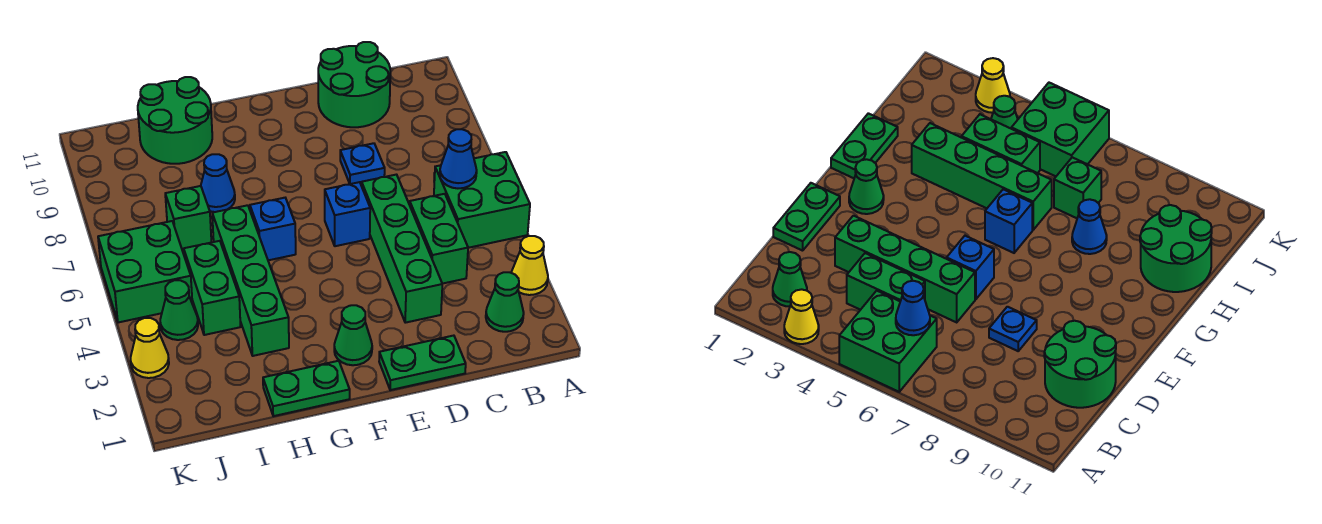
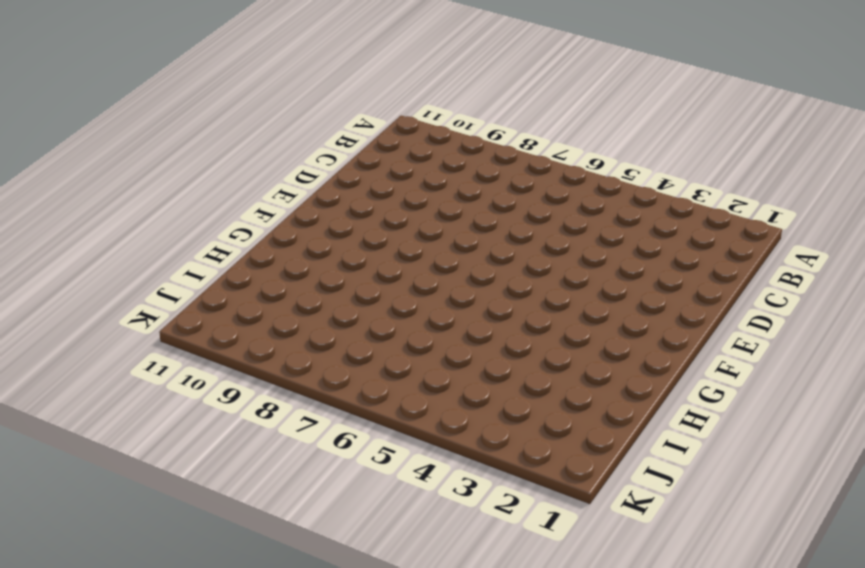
none -> yellow 1x1 cone [512,236,548,295]
none -> green 2x2 brick [434,152,530,248]
none -> green 1x1 cone [486,272,524,332]

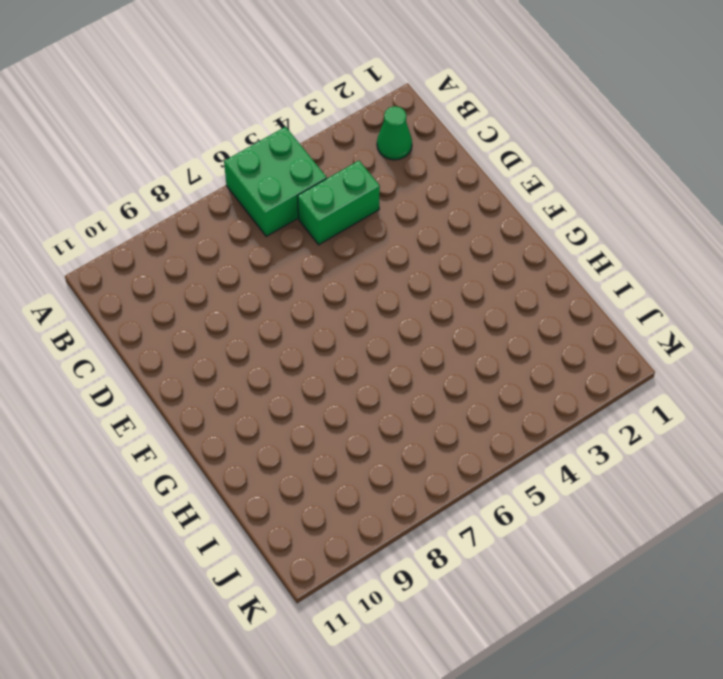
none -> yellow 1x1 cone [512,236,548,295]
none -> green 2x2 round brick [318,42,390,127]
none -> green 1x2 plate [379,336,466,390]

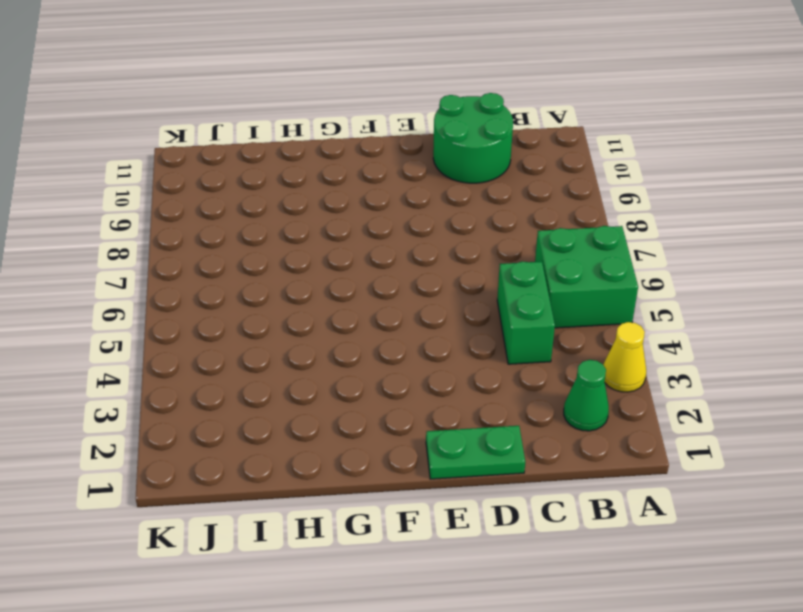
none -> green 1x4 brick [362,175,442,323]
none -> blue 1x1 plate [340,143,385,184]
none -> blue 1x1 brick [325,182,370,246]

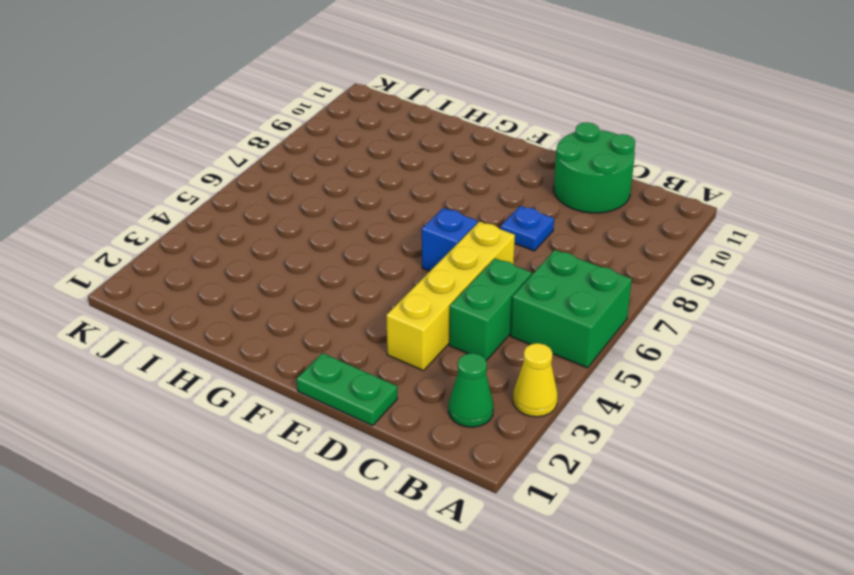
yellow 1x4 brick [386,221,515,371] -> green 1x4 brick [362,175,442,323]
none -> green 1x1 cone [334,305,372,365]
none -> green 1x2 plate [263,361,350,416]
none -> blue 1x1 brick [250,198,296,260]

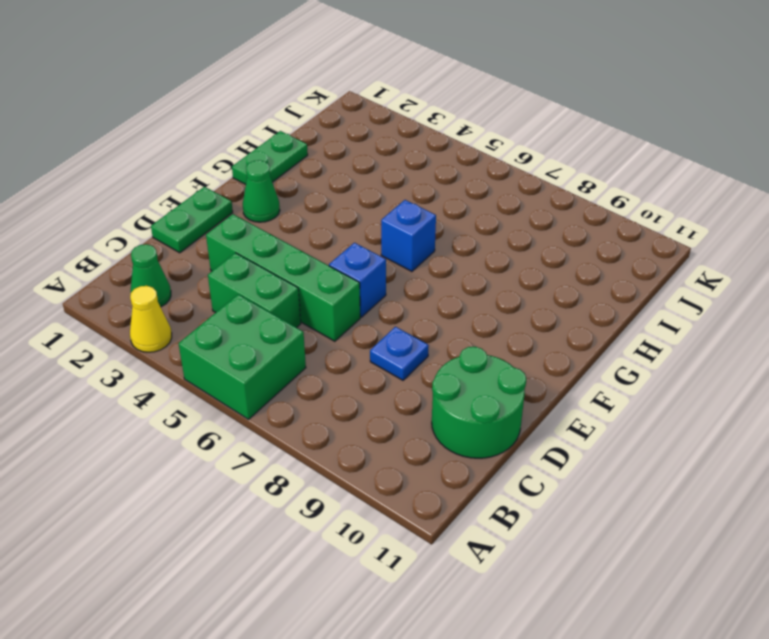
none -> green 1x4 brick [212,205,289,356]
none -> blue 1x1 cone [201,154,235,212]
none -> green 2x2 round brick [138,77,212,164]

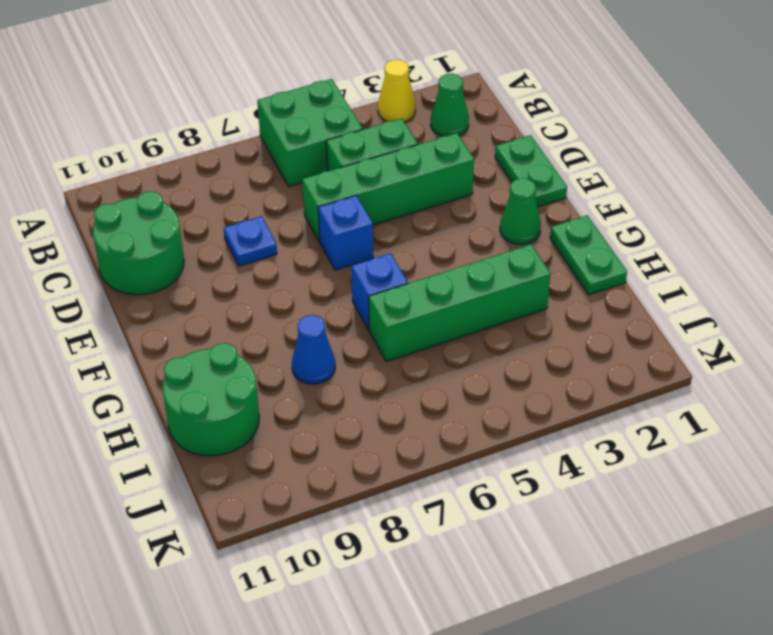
none -> green 1x2 brick [184,241,241,335]
none -> green 1x1 brick [165,186,211,249]
none -> green 1x1 cone [160,280,198,340]

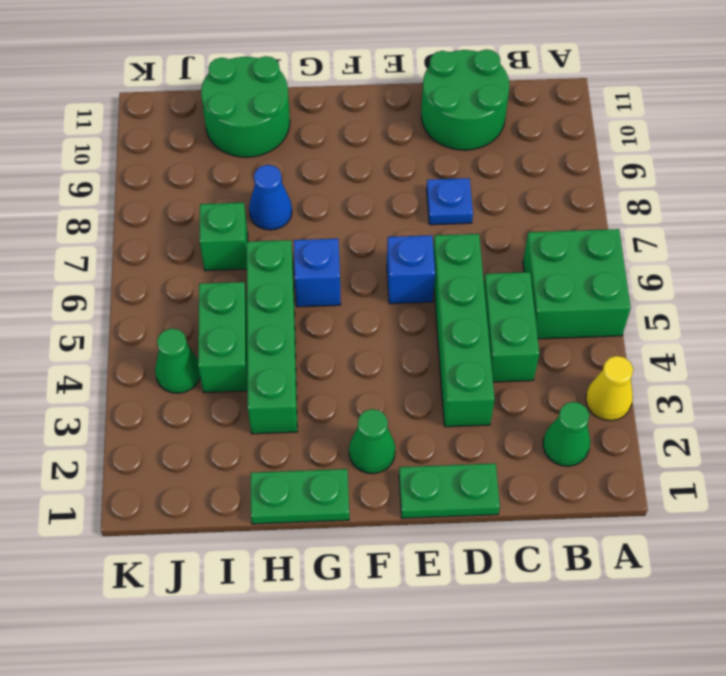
none -> green 2x2 brick [98,221,192,323]
none -> yellow 1x1 cone [131,318,169,378]
none -> blue 1x1 cone [440,129,477,188]

